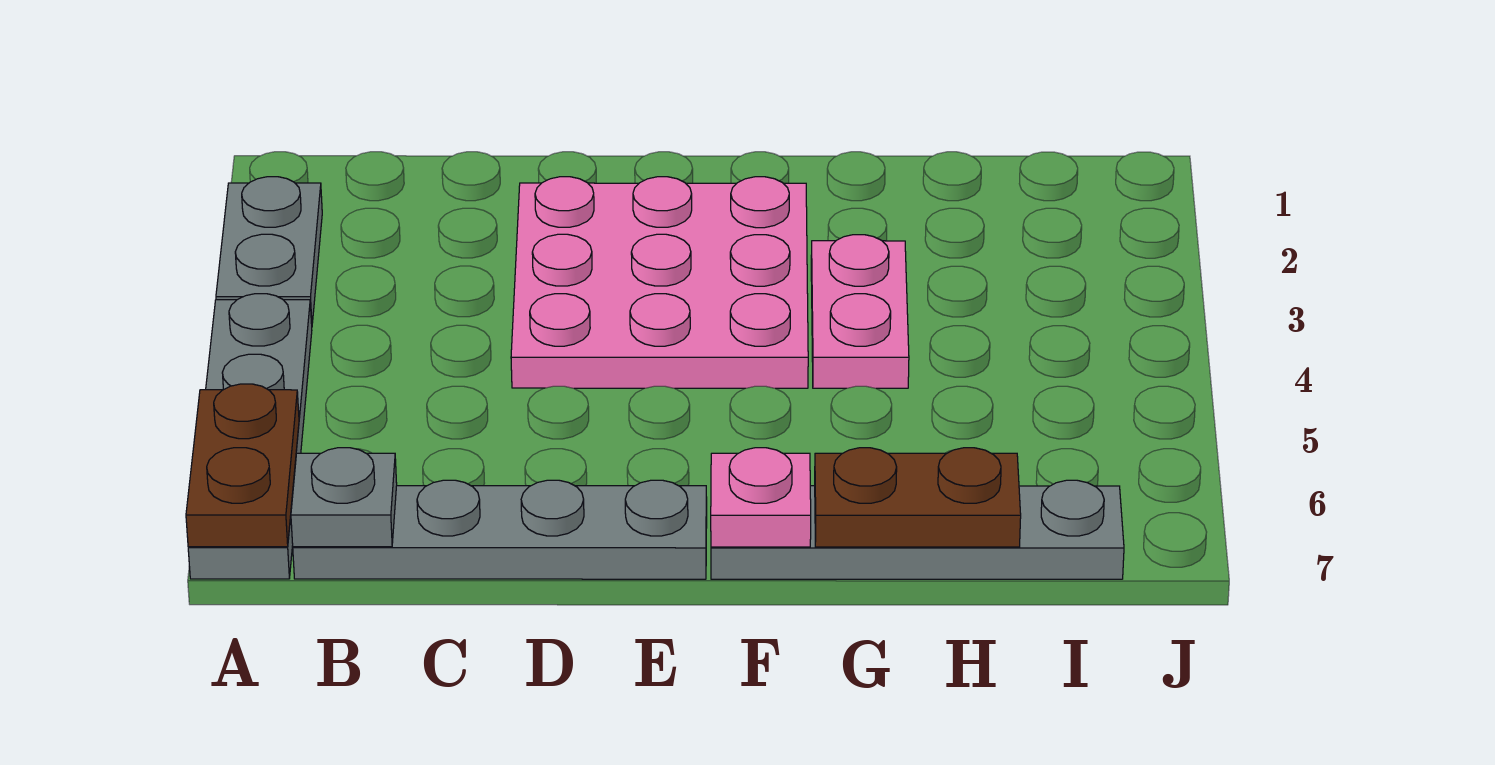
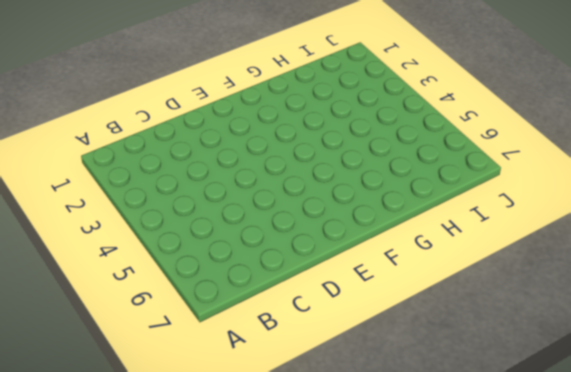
none -> grey 1x2 plate [216,177,322,324]
none -> grey 1x4 plate [188,294,312,579]

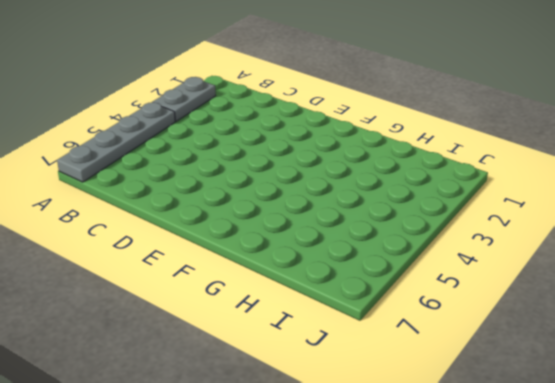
none -> grey 1x4 plate [293,480,707,579]
none -> pink 3x3 plate [511,177,808,388]

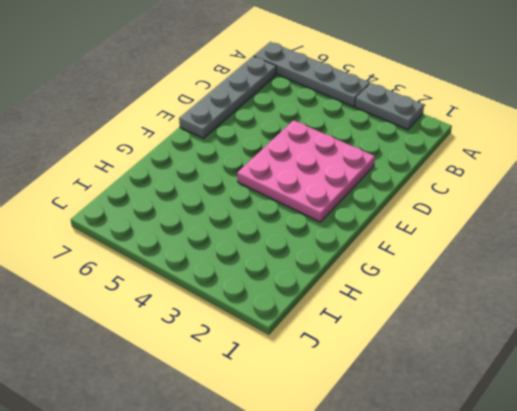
none -> grey 1x4 plate [711,480,1124,579]
none -> pink 1x2 plate [811,235,909,388]

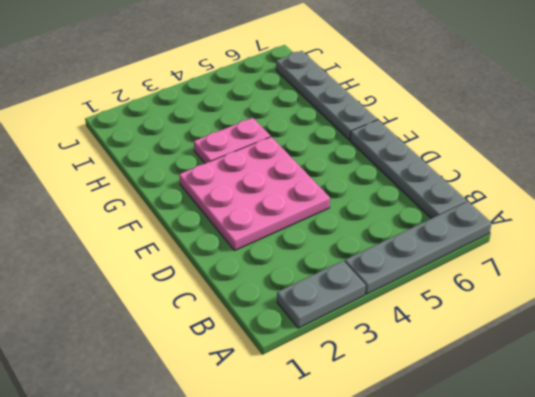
none -> brown 1x2 plate [186,384,299,547]
none -> grey 1x1 plate [291,448,397,547]

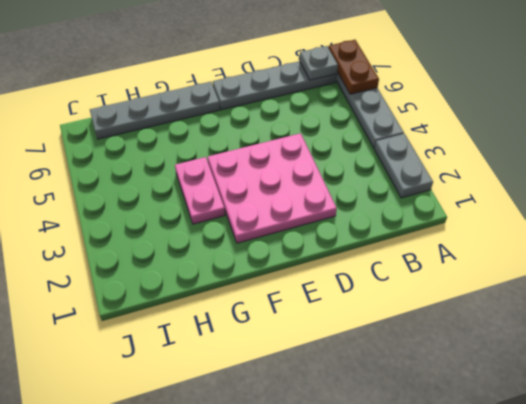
none -> pink 1x1 plate [711,448,811,547]
none -> brown 1x2 plate [815,448,1021,547]

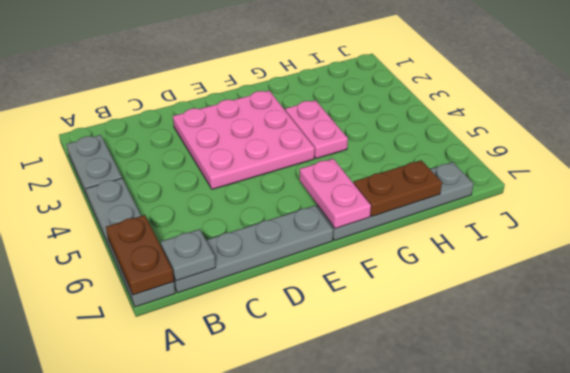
pink 1x2 plate [300,159,371,229] -> pink 1x1 plate [711,448,811,547]

